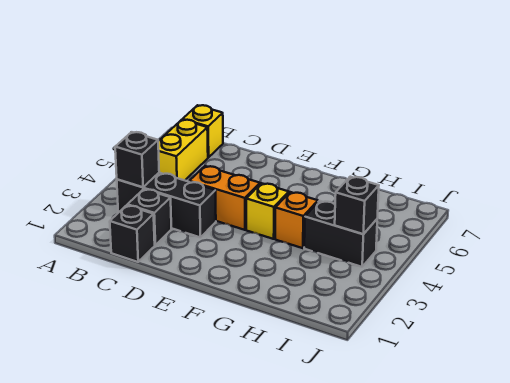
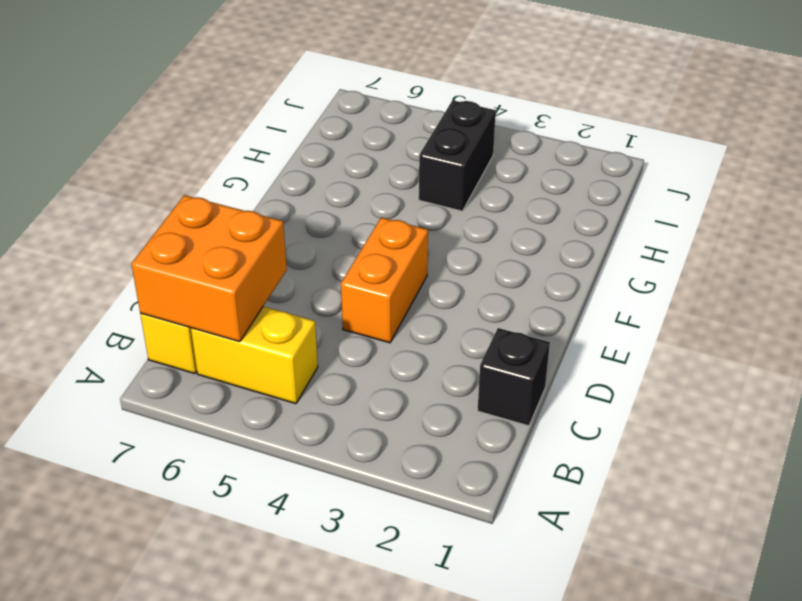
orange 2x2 brick [131,195,287,342] -> none
none -> black 1x3 brick [117,173,216,237]
none -> black 1x1 brick [128,189,171,245]

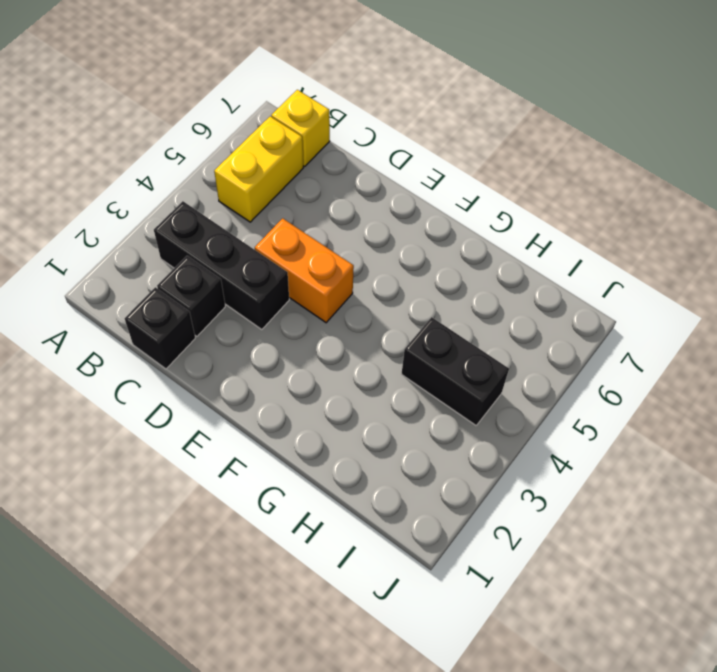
none -> yellow 1x1 brick [246,183,289,239]
none -> orange 1x1 brick [275,192,318,248]

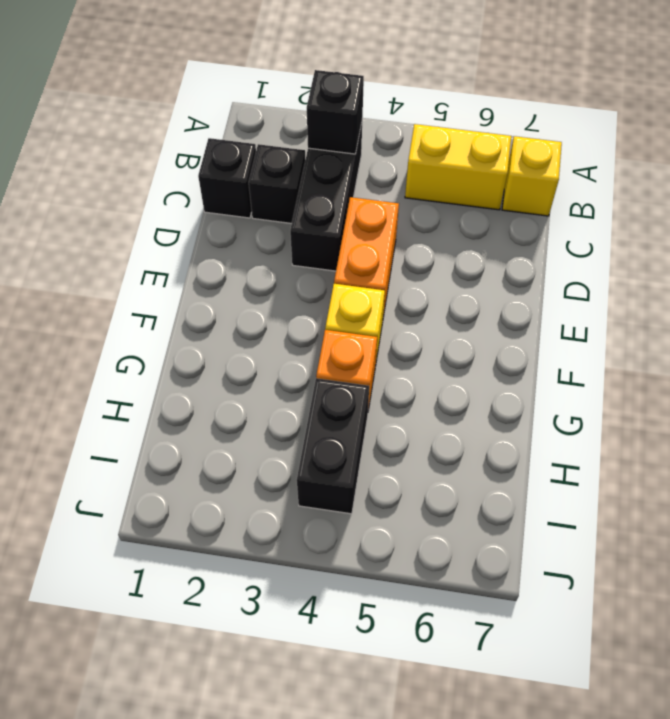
none -> black 1x1 brick [335,177,379,234]

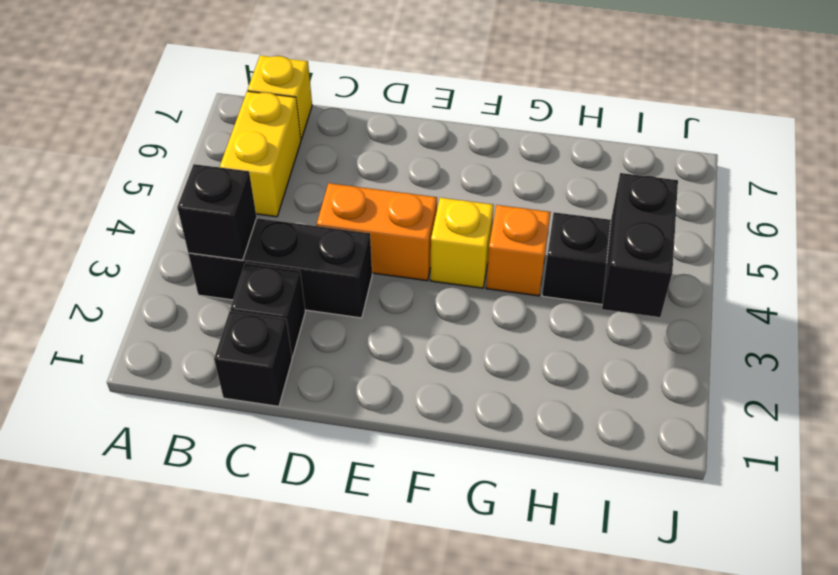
black 1x2 brick [602,173,678,317] -> black 1x1 brick [335,177,379,234]

